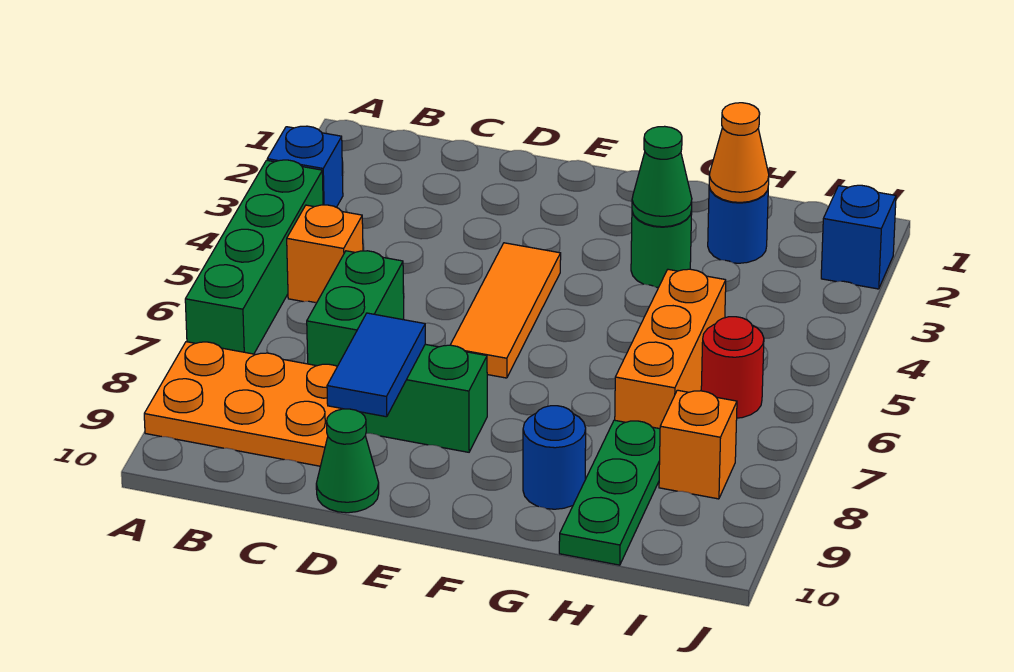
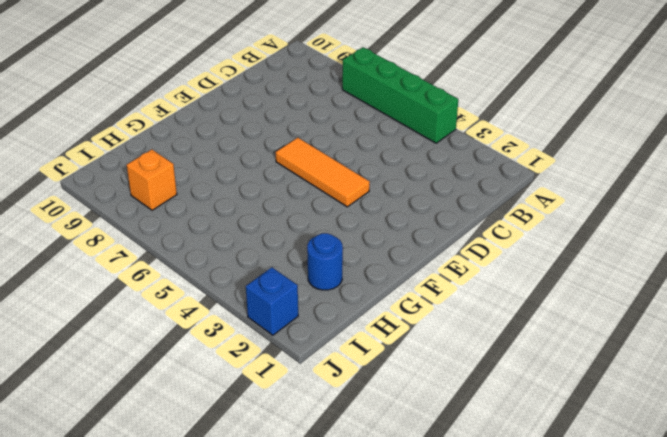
none -> blue 1x1 brick [267,126,343,207]
none -> orange 2x3 plate [144,342,342,466]
none -> orange 1x1 brick [287,205,363,303]

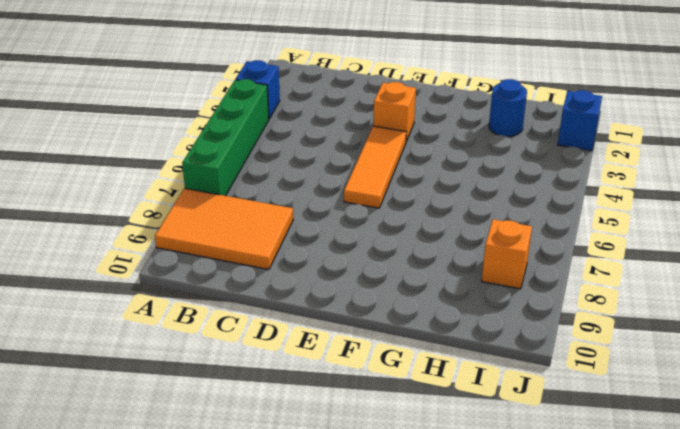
orange 2x3 tile [155,188,293,270] -> orange 2x3 plate [144,342,342,466]
orange 1x1 brick [373,82,416,141] -> orange 1x1 brick moved to [287,205,363,303]
none -> green 1x2 brick [307,251,404,366]
none -> green 1x2 brick [361,344,487,452]
none -> green 1x1 cone [316,409,379,513]

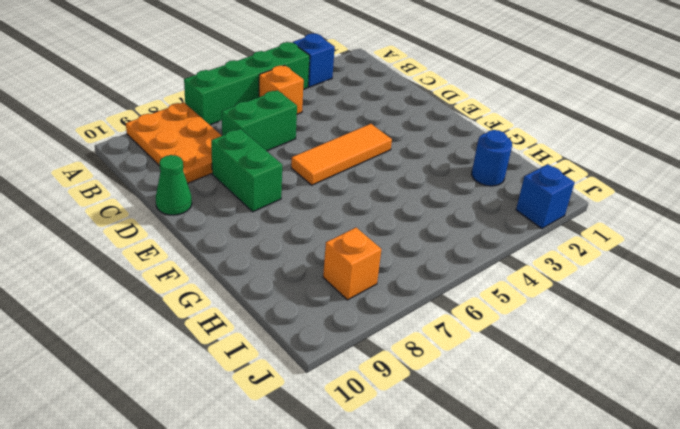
none -> green 1x1 round brick [631,211,692,287]
none -> blue 1x1 round brick [523,406,586,509]
none -> orange 1x3 brick [615,269,726,429]

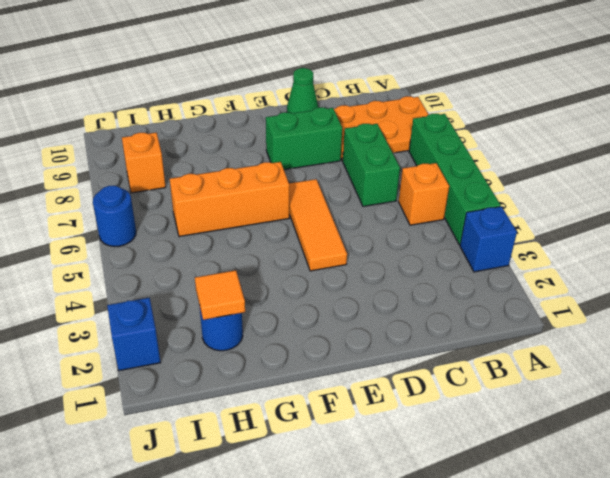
orange 1x3 brick [170,162,289,236] -> orange 1x3 brick turned to [615,269,726,429]
orange 1x1 tile [195,270,245,320] -> orange 1x1 cone [709,103,769,202]
blue 1x1 round brick [93,186,136,247] -> blue 1x1 round brick moved to [523,406,586,509]
none -> green 1x1 round brick [631,211,692,287]
none -> green 1x3 plate [559,420,660,565]
none -> red 1x1 round brick [701,317,764,418]

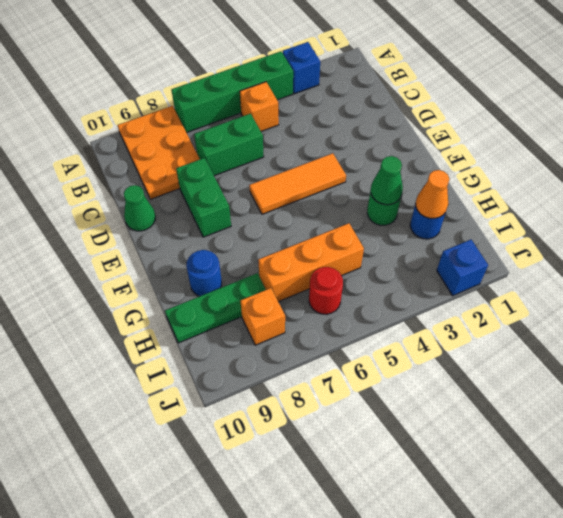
none -> blue 1x2 tile [327,313,425,417]

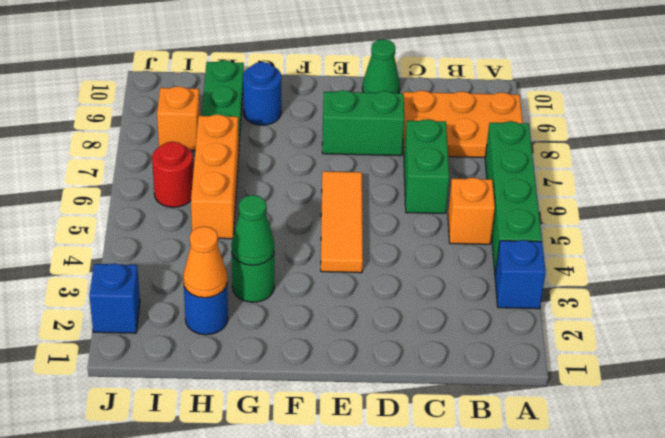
none -> blue 1x2 tile [327,313,425,417]

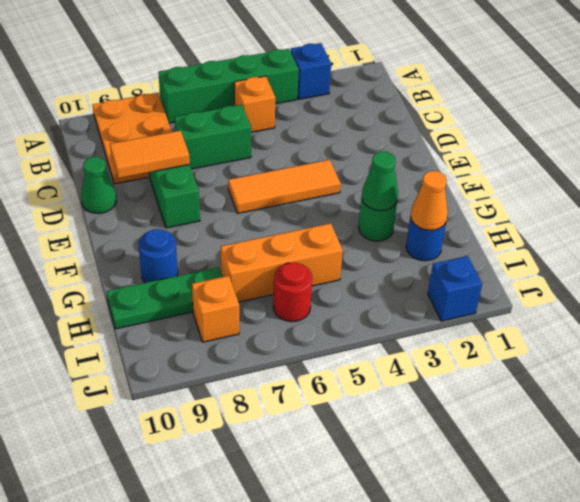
orange 1x2 tile [110,131,190,178] -> blue 1x2 tile [327,313,425,417]

